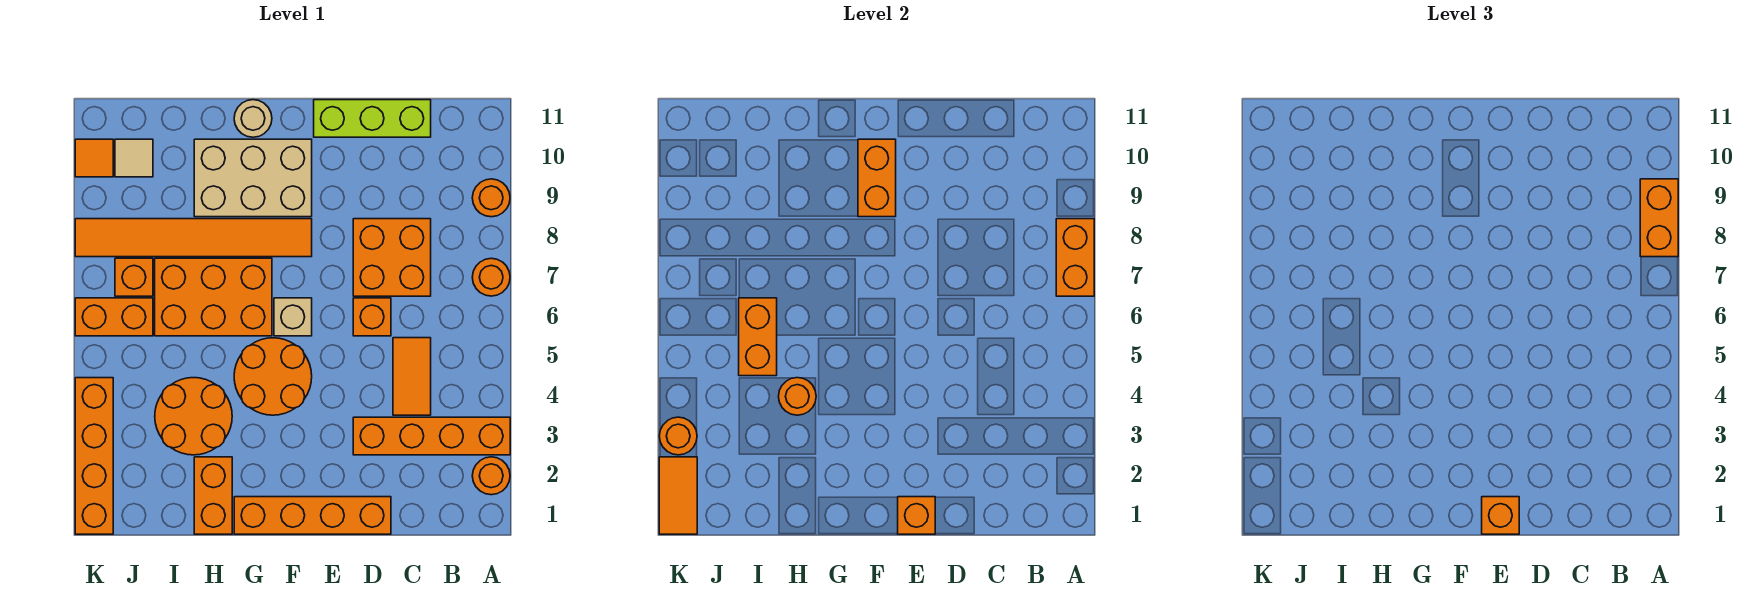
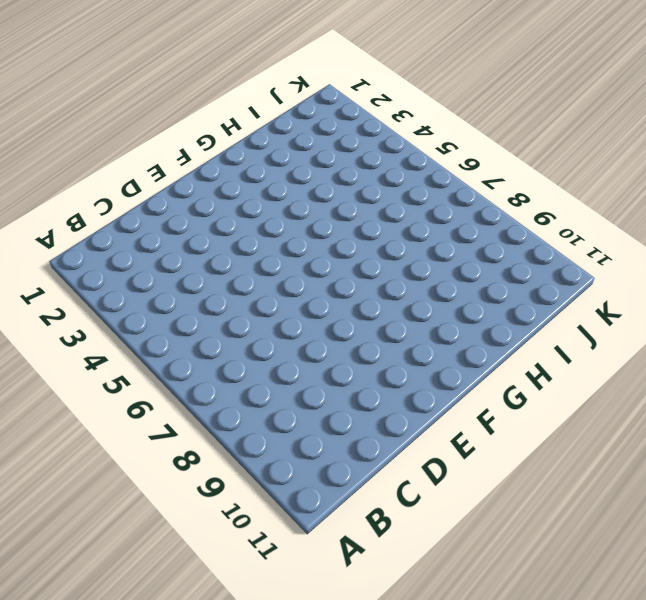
none -> orange 1x1 round brick [472,457,510,495]
none -> orange 1x4 brick [353,417,510,455]
none -> orange 1x1 round brick [472,258,510,296]
none -> orange 1x1 round brick [472,179,510,217]

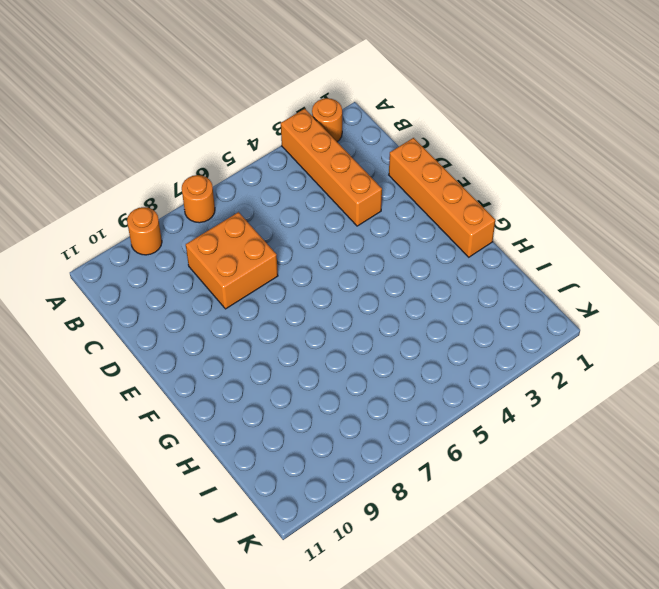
none -> orange 1x2 tile [393,338,431,415]
none -> lime 1x3 brick [314,100,431,137]
none -> orange 1x1 brick [353,298,391,336]
none -> orange 2x2 round brick [234,338,312,415]

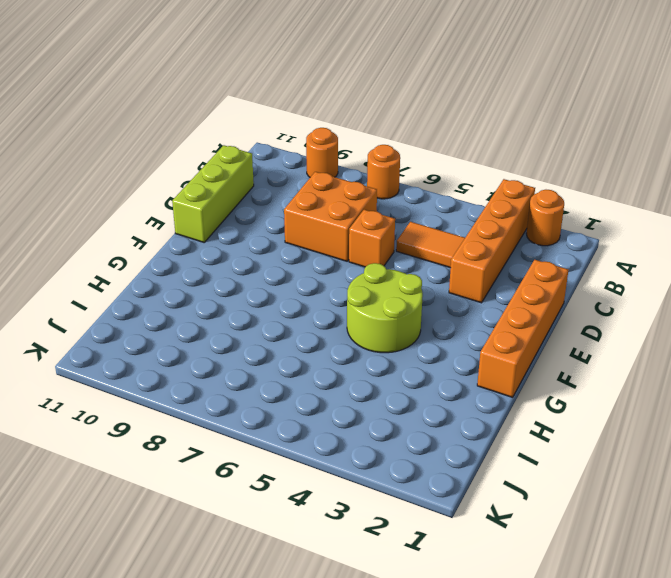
lime 2x2 round brick [347,263,423,353] -> orange 2x2 round brick [234,338,312,415]
none -> tan 1x1 brick [274,298,312,336]
none -> orange 1x6 tile [75,219,312,257]
none -> tan 2x3 brick [194,139,312,217]
none -> orange 2x3 brick [155,258,272,336]

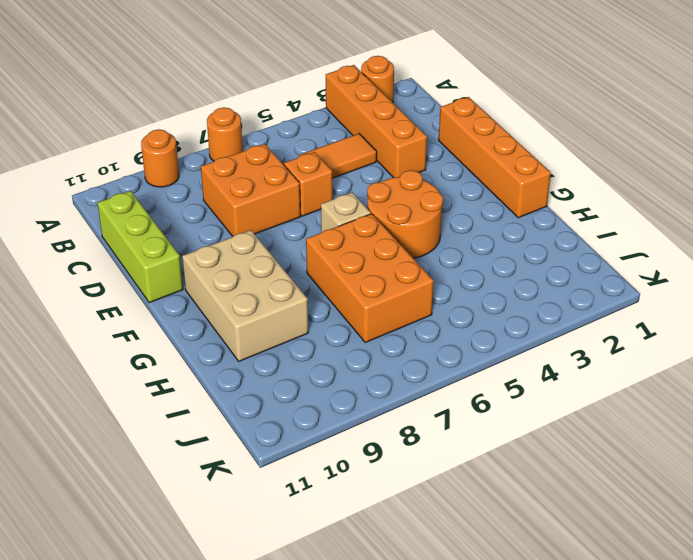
none -> orange 1x6 tile [75,219,312,257]
none -> tan 1x1 round brick [234,100,272,137]
none -> orange 1x2 brick [194,457,232,534]
none -> orange 2x2 round brick [155,378,232,455]

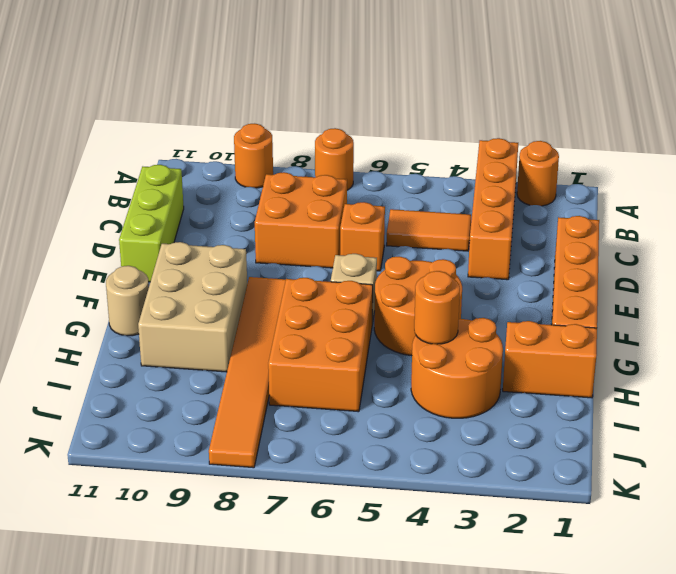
none -> orange 1x2 brick [75,298,153,336]
none -> orange 1x1 brick [115,258,153,296]
none -> tan 1x1 tile [115,139,153,177]
none -> orange 1x4 brick [75,378,113,534]

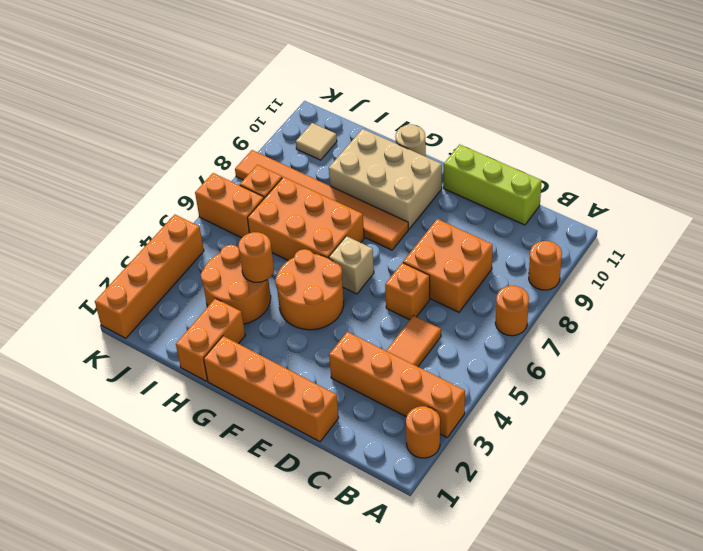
none -> orange 1x1 tile [75,139,113,177]
none -> orange 1x2 brick [1056,219,1094,296]
none -> orange 1x1 brick [898,497,935,534]
none -> orange 1x2 brick [858,139,896,217]

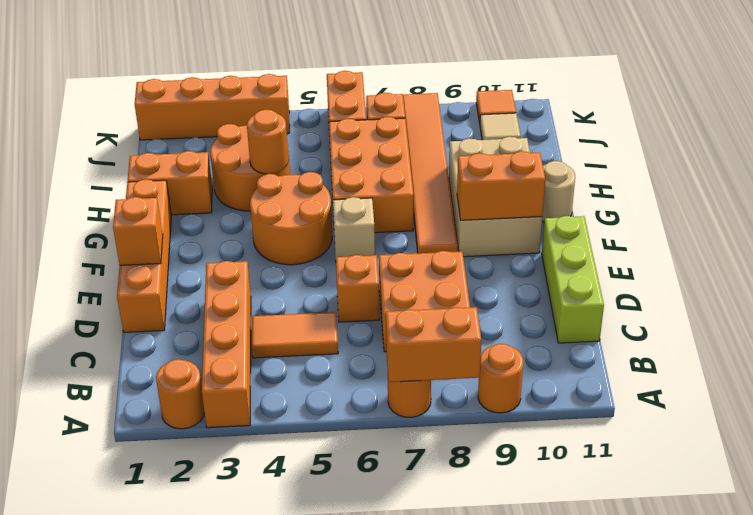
none -> orange 1x2 brick [739,298,777,376]
none -> orange 1x2 tile [659,457,697,534]
none -> orange 1x1 round brick [659,417,697,455]
none -> orange 1x2 brick [1640,179,1678,257]

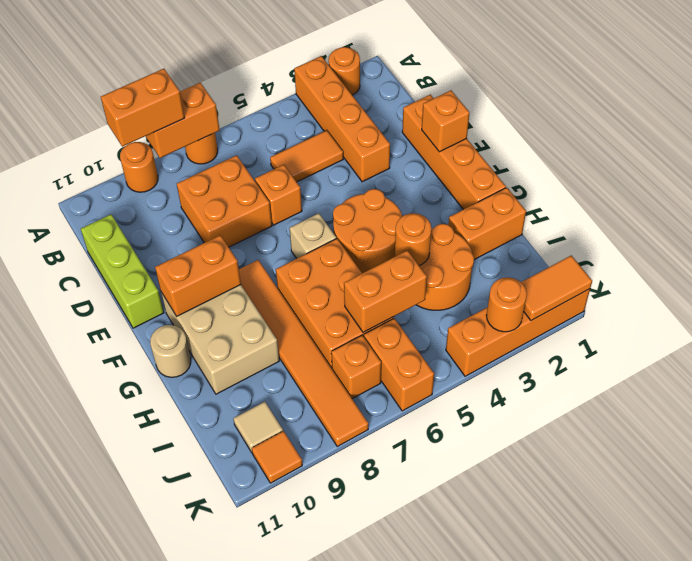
none -> orange 1x1 brick [1482,497,1519,534]

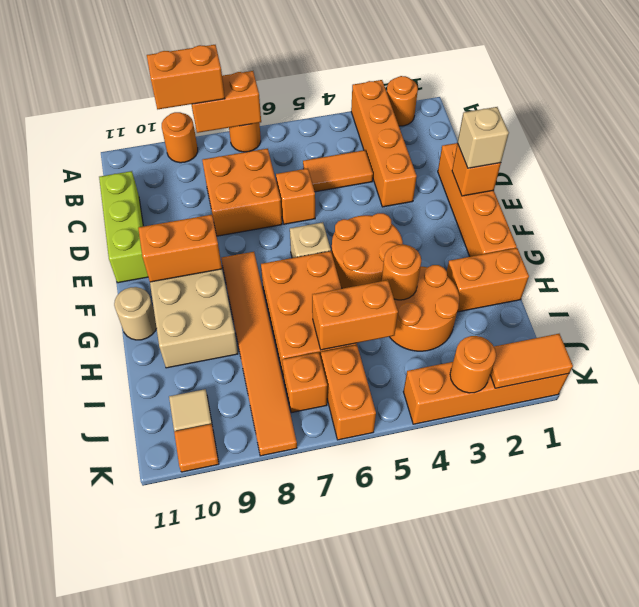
tan 1x1 brick [458,107,509,168] -> orange 1x1 brick [1482,497,1519,534]

